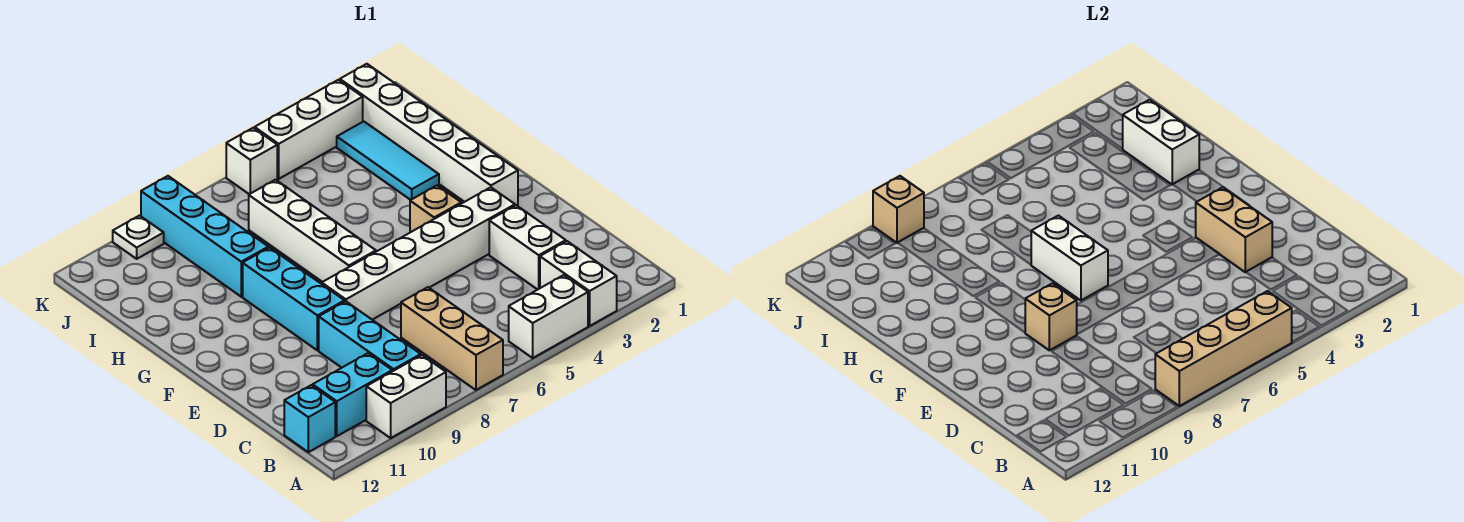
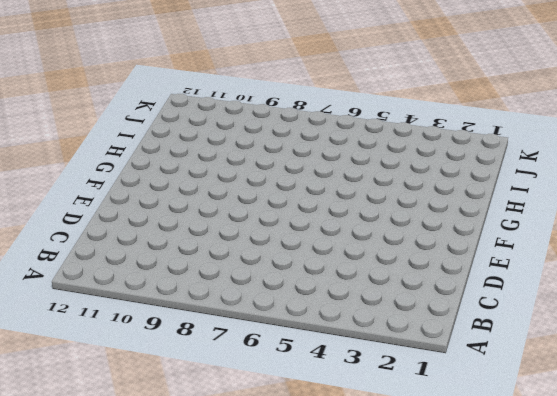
none -> white 1x2 brick [540,241,617,326]
none -> white 1x2 brick [509,275,588,358]
none -> tan 1x3 brick [401,287,503,390]

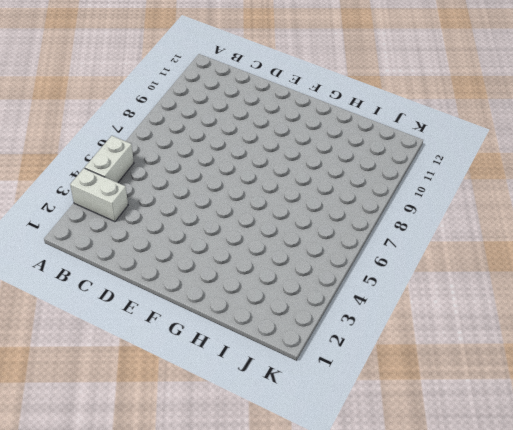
none -> tan 1x3 brick [401,287,503,390]
none -> white 1x2 brick [366,355,446,438]
none -> cyan 1x3 brick [319,301,421,371]

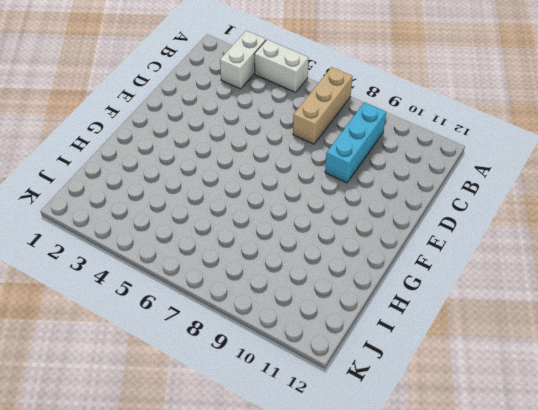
none -> white 1x2 brick [366,355,446,438]
none -> cyan 1x2 brick [313,353,392,436]
none -> cyan 1x1 brick [284,385,335,452]

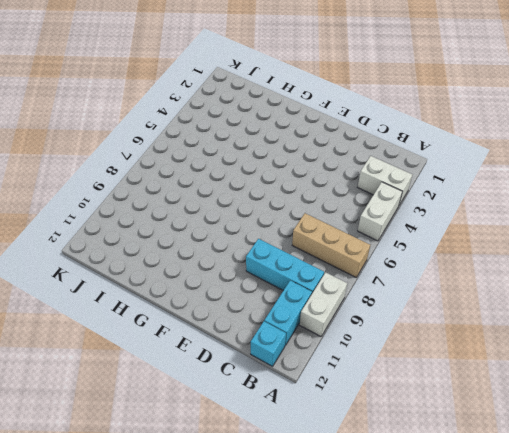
none -> white 1x2 brick [489,205,566,290]
none -> white 1x6 brick [322,187,515,320]
none -> cyan 1x3 brick [243,248,345,350]

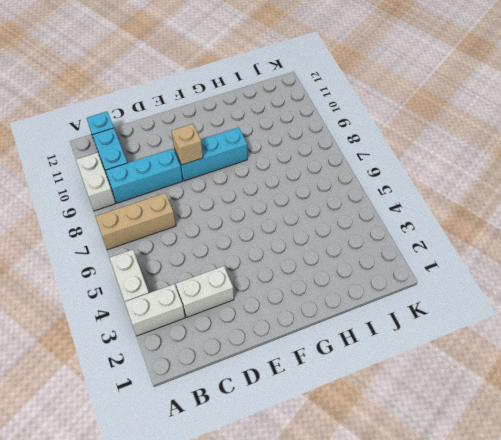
none -> white 1x6 brick [322,187,515,320]
none -> white 1x6 brick [340,64,518,206]
none -> tan 1x1 brick [410,186,461,232]

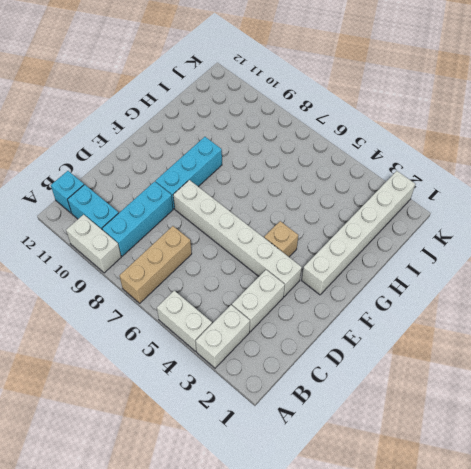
none -> white 1x4 brick [249,180,376,282]
none -> cyan 1x3 tile [337,121,439,200]
none -> cyan 1x4 brick [141,176,268,297]

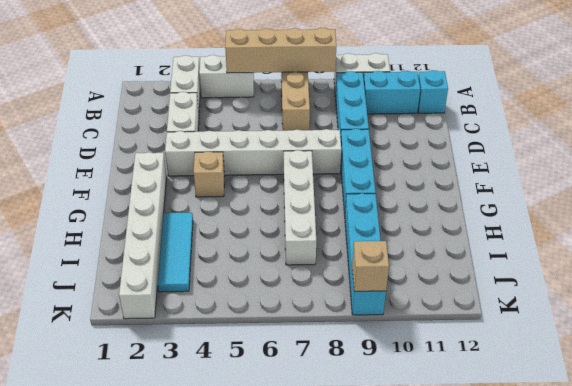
none -> white 1x3 brick [255,80,363,179]
none -> white 1x1 brick [226,128,277,194]
none -> white 1x1 plate [113,216,164,259]

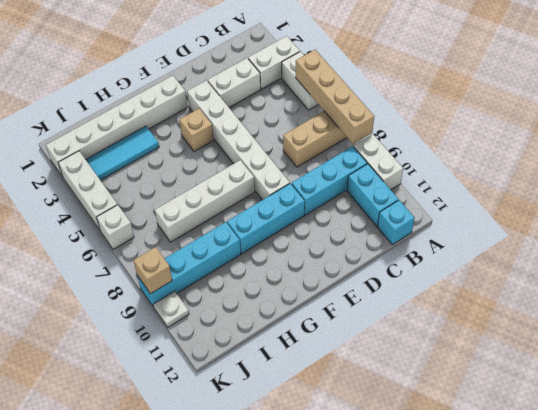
none -> tan 1x2 brick [1196,187,1272,272]
none -> tan 1x1 brick [1025,283,1077,350]
none -> white 1x2 brick [1031,216,1108,300]

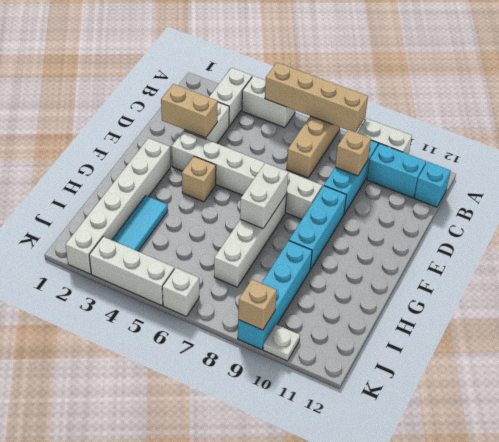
tan 1x1 brick [335,130,371,176] -> tan 1x1 brick moved to [1025,283,1077,350]
tan 1x2 brick [161,84,218,138] -> tan 1x2 brick turned to [1196,187,1272,272]
none -> white 1x2 brick [1123,100,1199,185]

